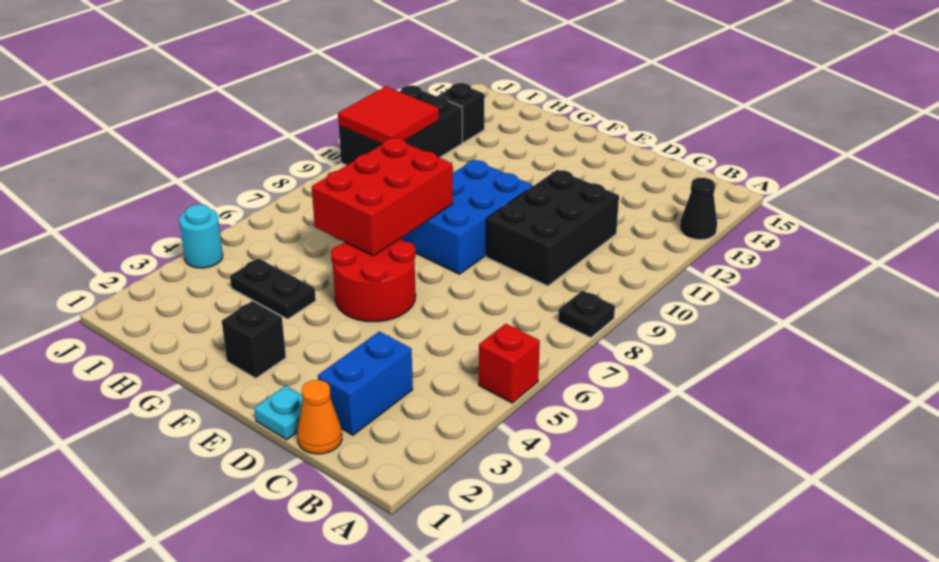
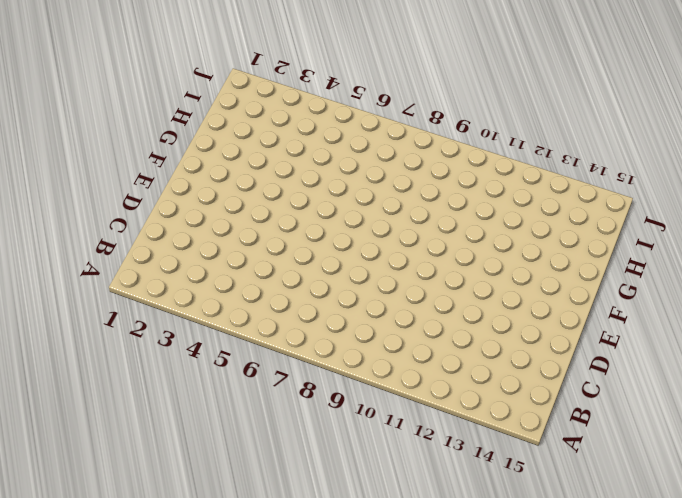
none -> red 1x1 brick [479,324,540,403]
none -> black 1x1 plate [558,291,615,338]
none -> black 1x1 cone [680,178,717,240]

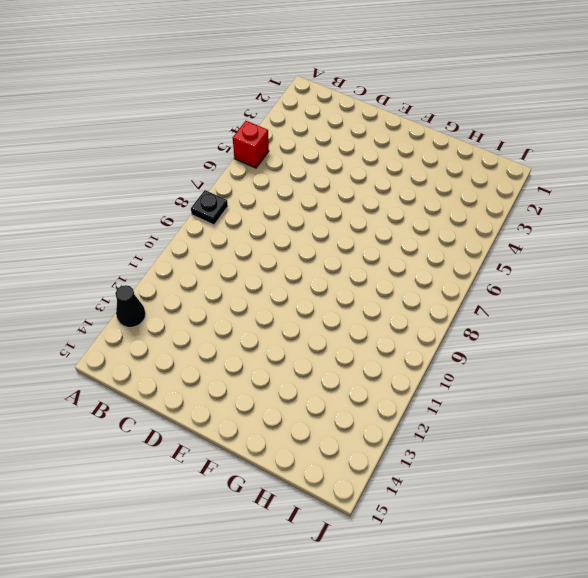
none -> orange 1x1 cone [297,380,342,454]
none -> blue 1x2 brick [318,331,413,435]
none -> black 2x3 brick [486,170,619,286]

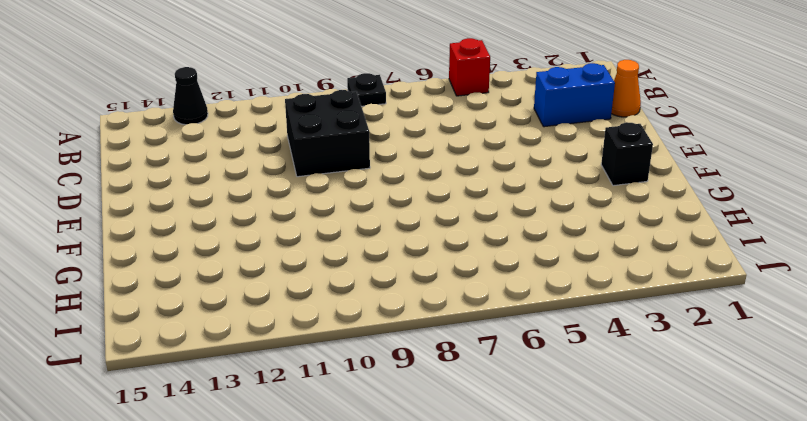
black 2x2 brick [285,90,370,177] -> black 2x3 brick [486,170,619,286]
none -> cyan 1x1 plate [254,386,303,440]
none -> red 2x2 round brick [331,239,416,322]
none -> blue 2x3 brick [400,160,533,274]

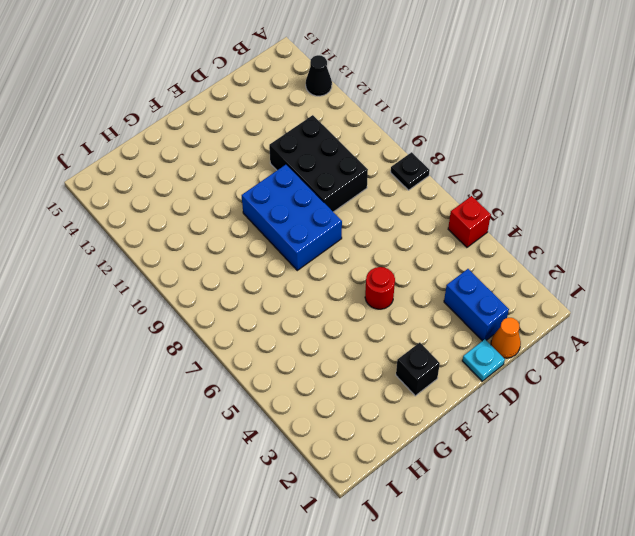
red 1x1 round brick [365,267,395,309] -> red 2x2 round brick [331,239,416,322]
none -> black 1x2 plate [230,258,316,319]
none -> black 2x3 brick [339,85,462,165]
none -> black 1x1 brick [438,83,485,143]

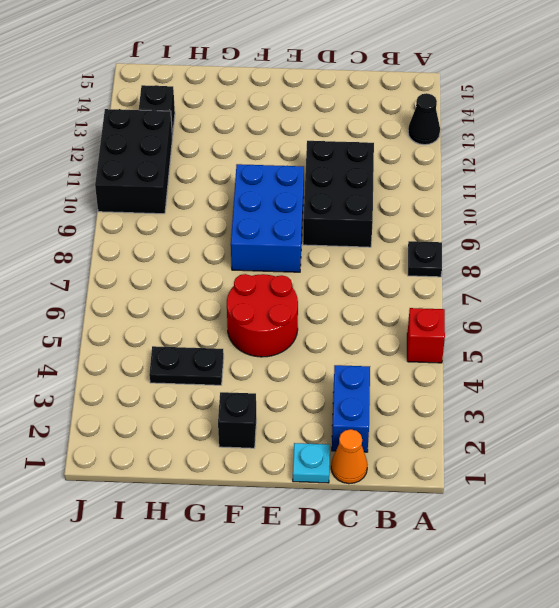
none -> cyan 1x1 round brick [179,204,223,268]
none -> red 2x3 brick [312,138,453,256]
none -> red 2x2 tile [338,86,439,144]

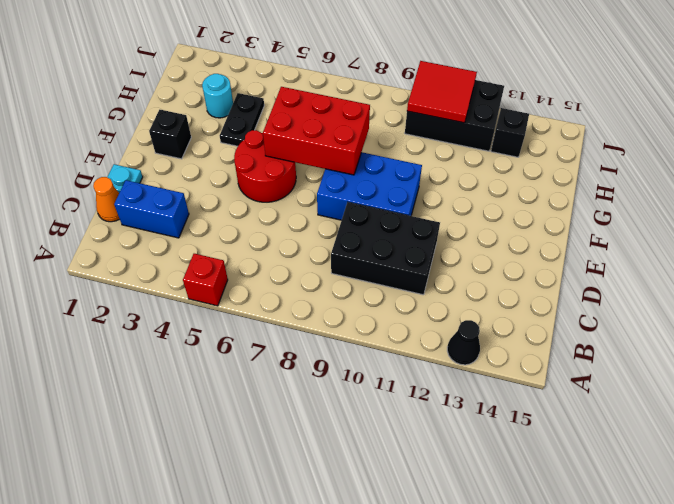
cyan 1x1 round brick [202,74,233,118] -> cyan 1x1 round brick moved to [179,204,223,268]
none -> black 1x1 plate [558,291,615,338]

